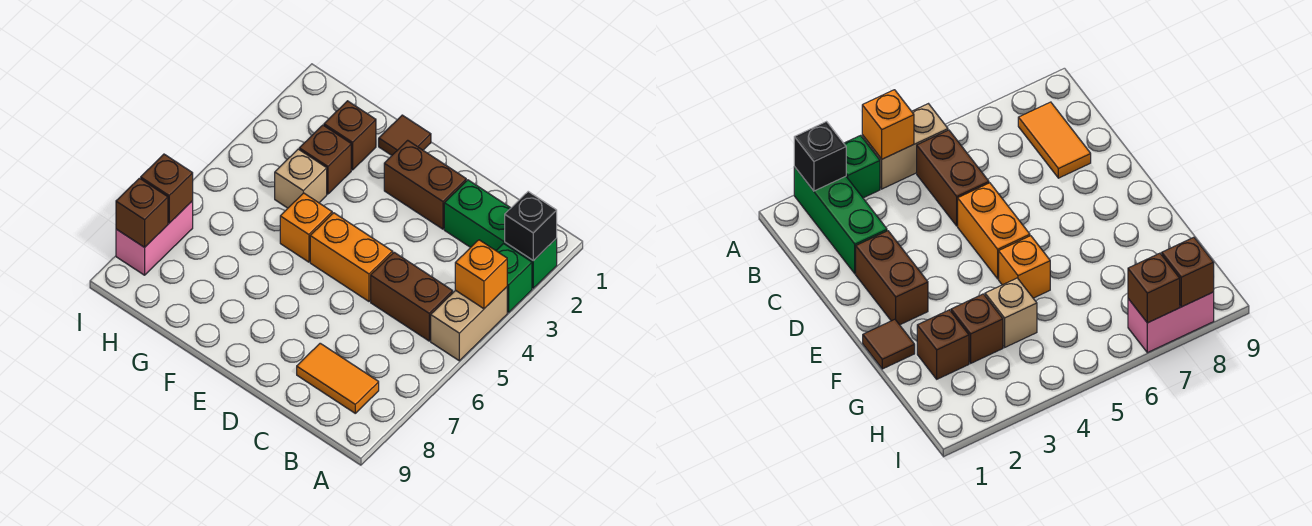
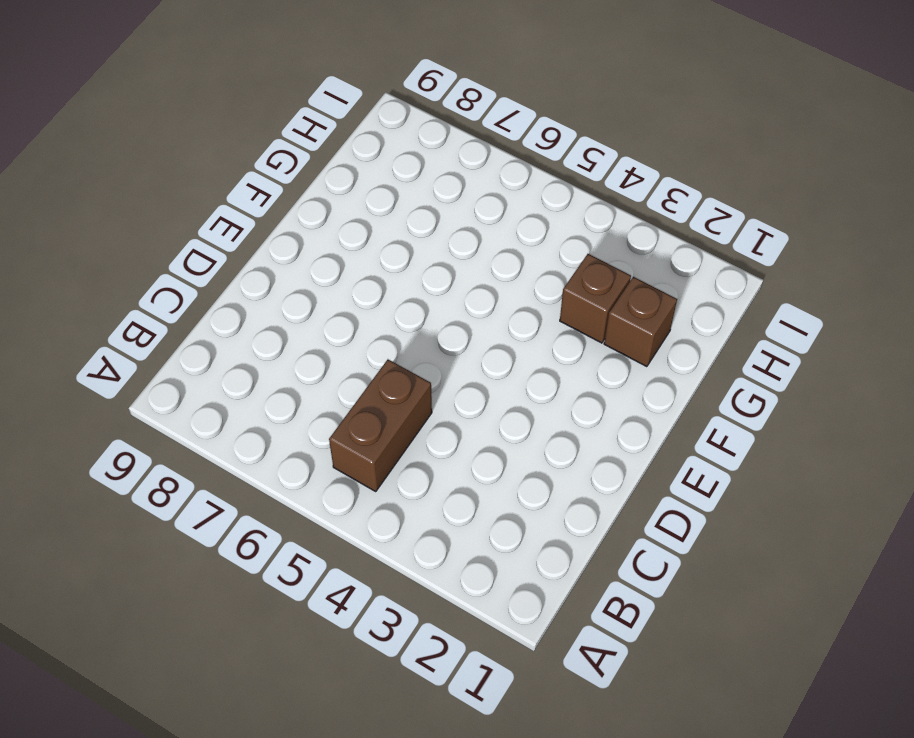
none -> green 1x3 brick [444,180,557,288]
none -> green 1x1 brick [496,244,532,312]
none -> tan 1x2 brick [431,287,507,361]

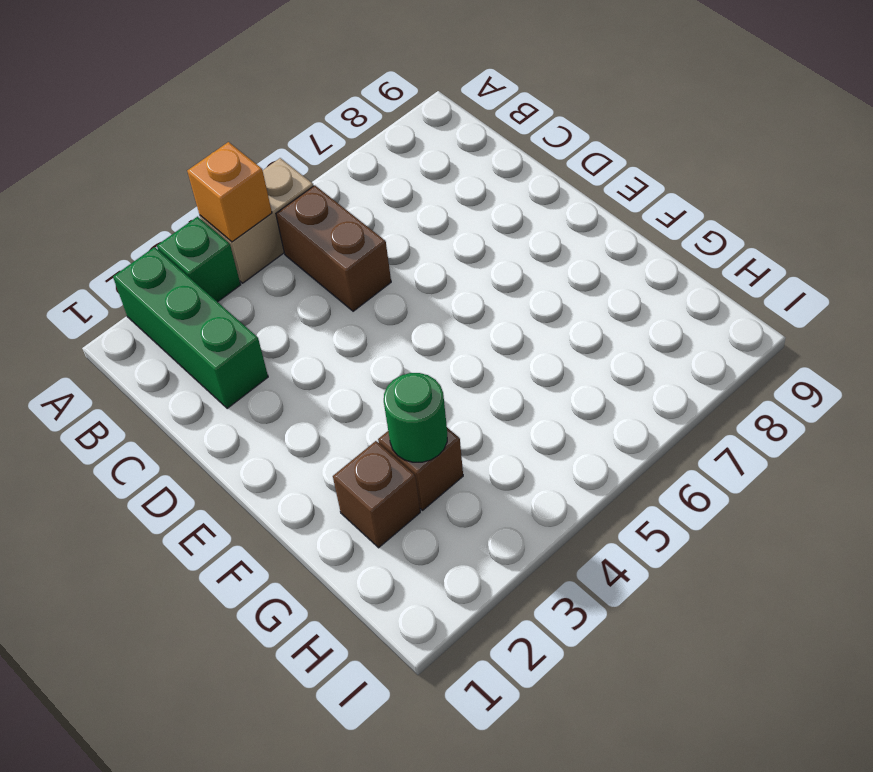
green 1x1 round brick [384,373,447,462] -> none
none -> orange 1x2 tile [297,343,379,413]
none -> brown 1x2 brick [384,140,466,229]
none -> orange 1x2 brick [310,213,393,301]

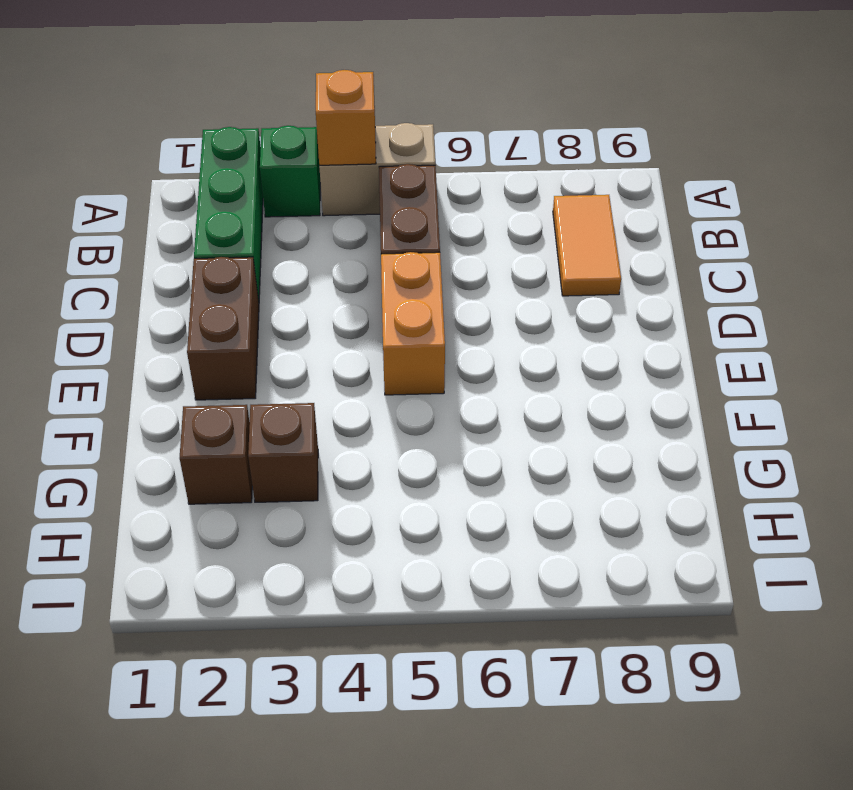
none -> brown 1x1 tile [379,115,431,155]
none -> orange 1x1 brick [280,193,332,262]
none -> tan 1x1 brick [275,149,327,208]

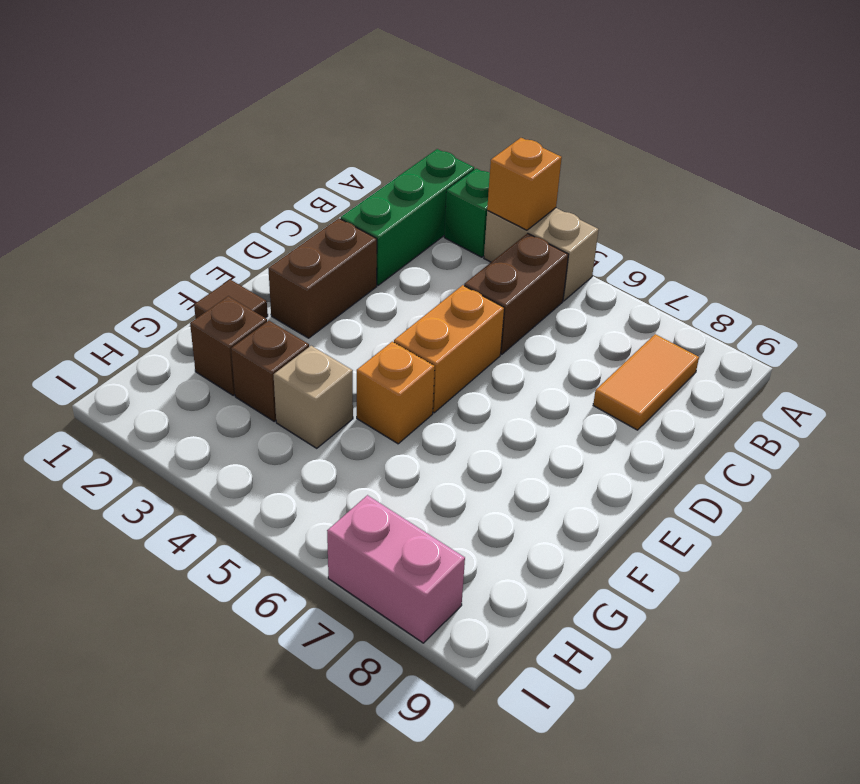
none -> black 1x1 brick [505,192,557,261]
none -> brown 1x1 brick [141,154,193,223]
none -> brown 1x1 brick [116,178,168,247]

